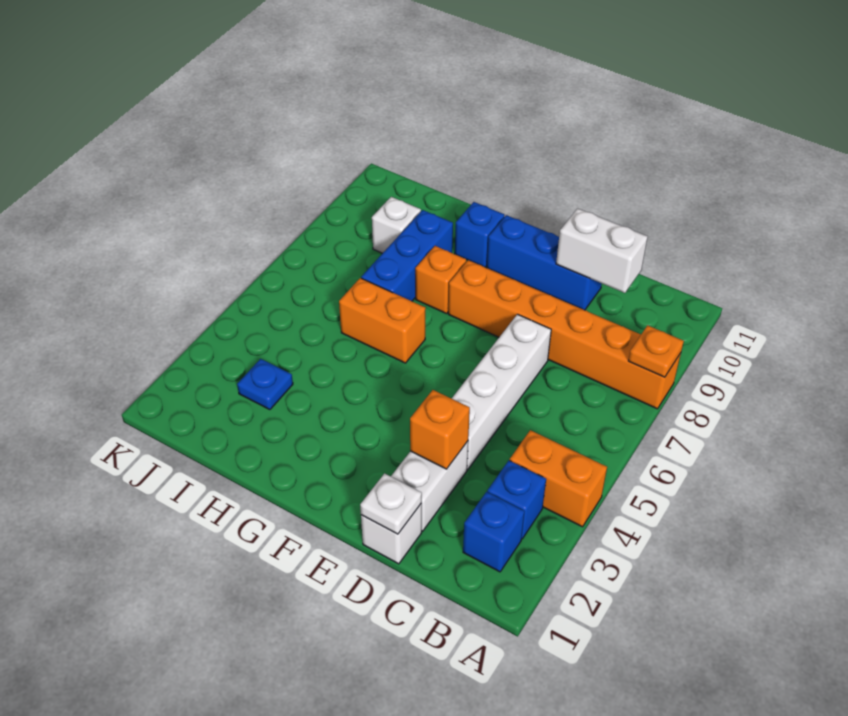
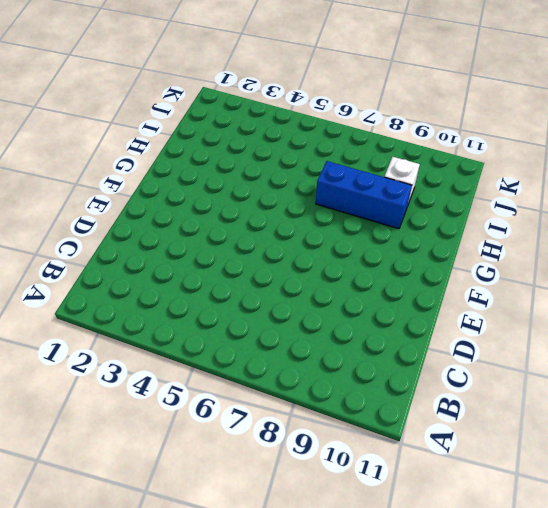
none -> orange 1x2 brick [510,430,607,527]
none -> orange 1x6 brick [448,260,681,409]
none -> blue 1x1 brick [463,492,524,572]

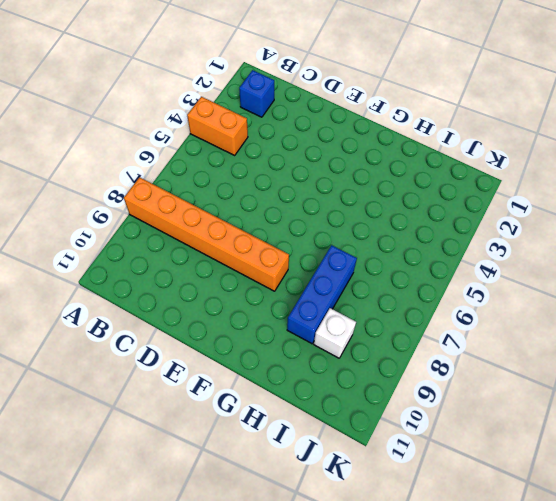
none -> blue 1x1 brick [487,460,546,539]
none -> white 1x1 brick [361,503,422,564]
none -> white 1x2 brick [391,441,468,531]

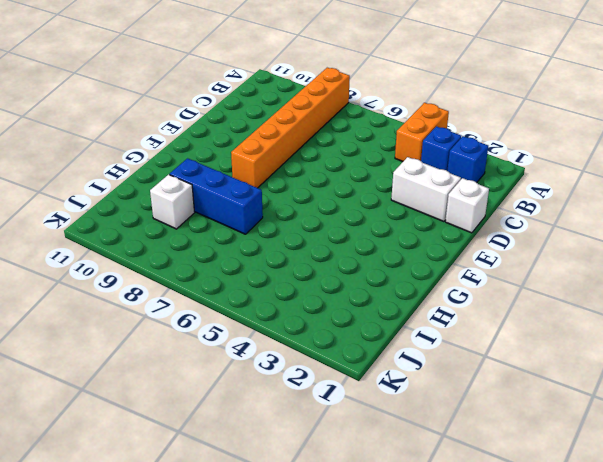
none -> white 1x4 brick [452,314,551,470]
none -> blue 1x3 brick [487,215,602,310]
none -> orange 1x2 brick [339,278,426,363]

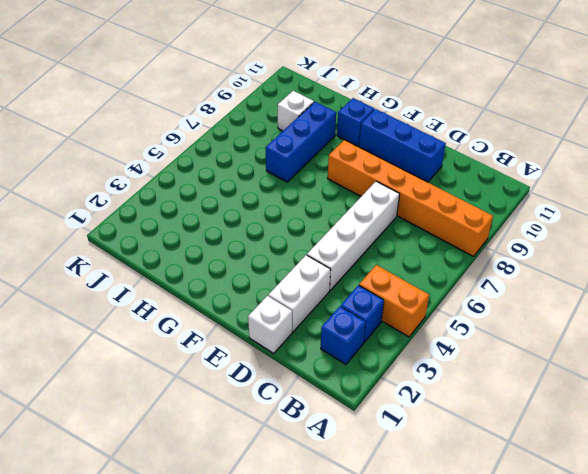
none -> orange 1x2 brick [339,278,426,363]
none -> orange 1x1 brick [415,246,466,314]
none -> blue 1x1 plate [237,359,293,410]

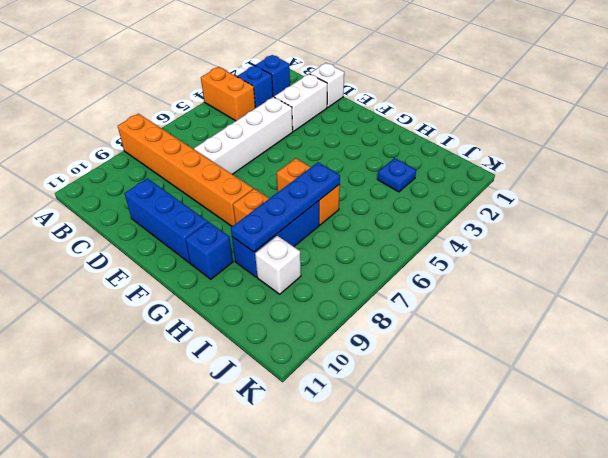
blue 1x4 plate [231,163,340,252] -> none
none -> orange 1x1 plate [628,325,684,377]
none -> white 1x2 brick [556,208,648,293]
none -> white 1x1 plate [360,473,422,534]

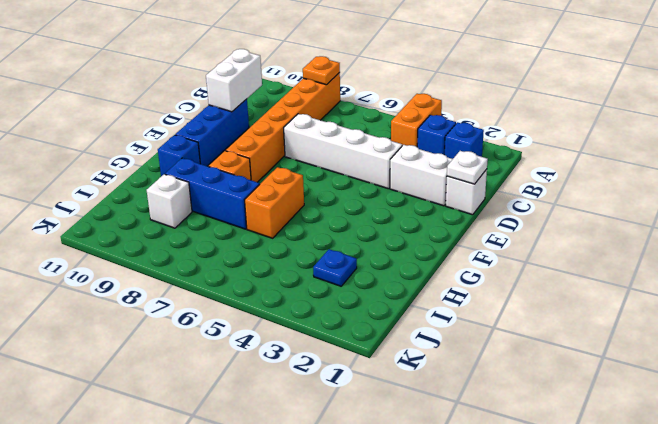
none -> orange 1x1 brick [410,390,470,469]

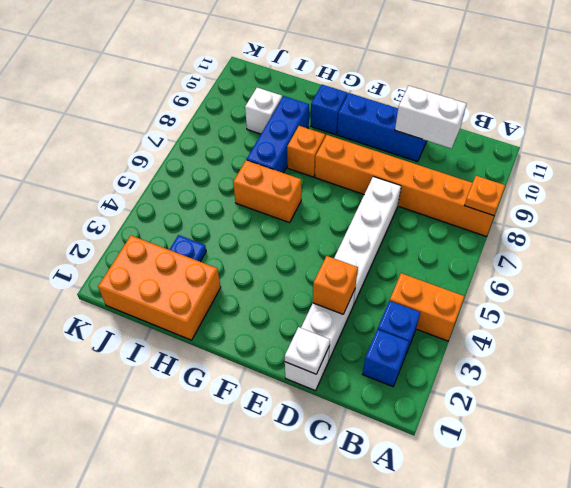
orange 2x3 brick [98,235,221,340] -> none

